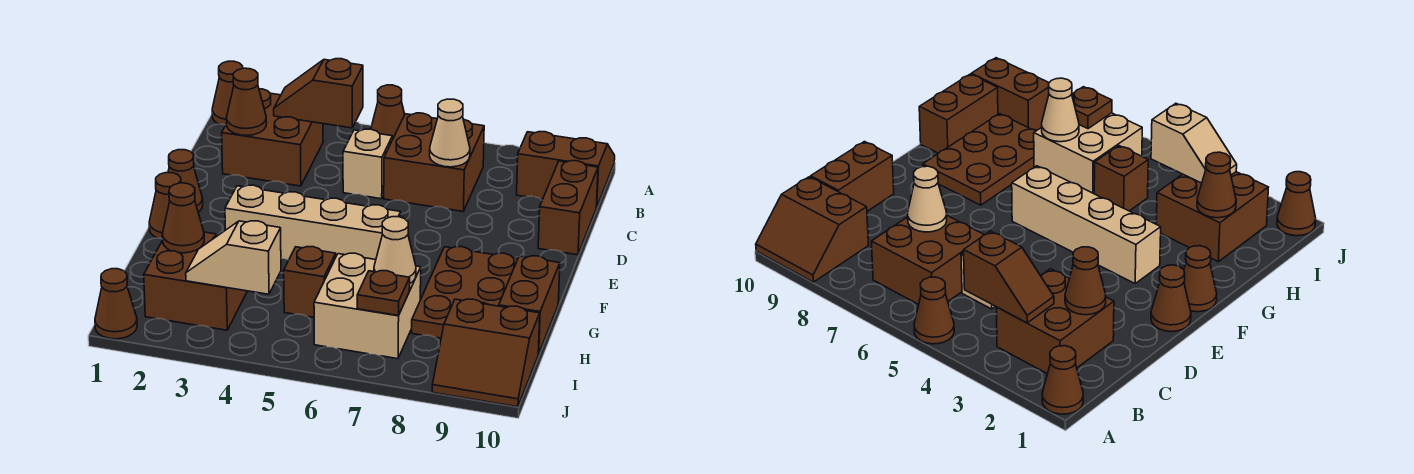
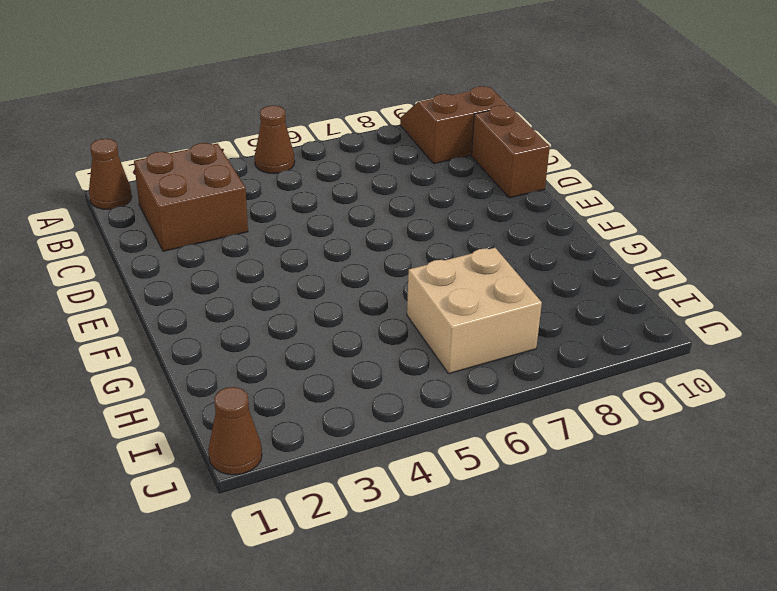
none -> brown 2x2 brick [384,113,484,211]
none -> tan 1x1 brick [343,129,392,199]
none -> brown 1x1 cone [168,150,203,212]

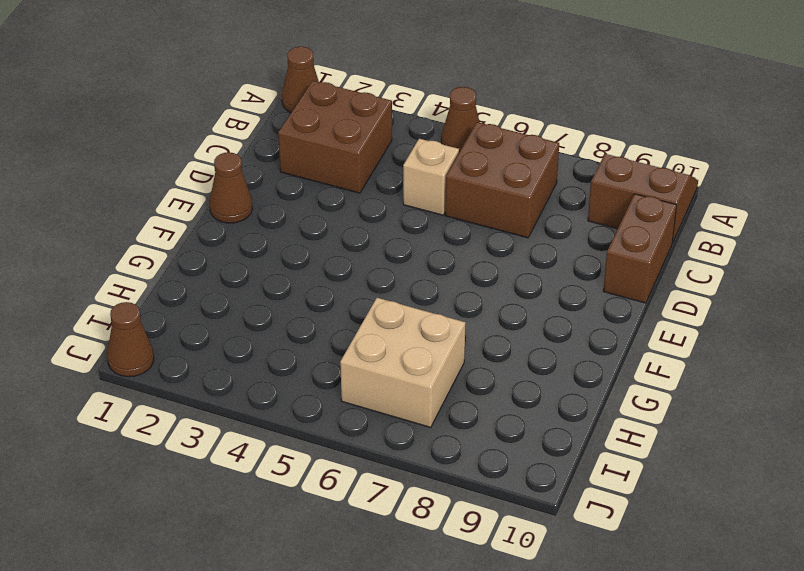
none -> brown 1x1 cone [149,173,181,239]
none -> tan 1x4 brick [225,185,401,260]
none -> brown 2x3 plate [412,247,518,338]

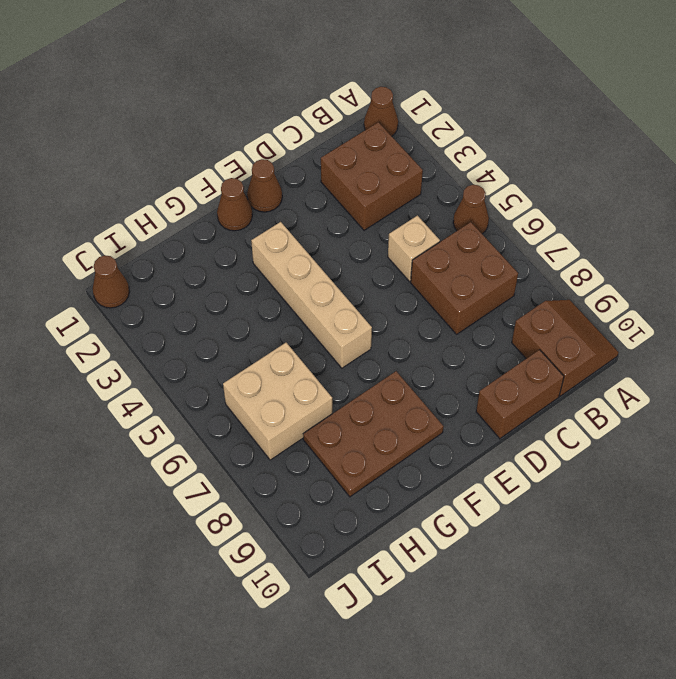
none -> brown 1x2 brick [499,256,560,354]
none -> brown 2x2 brick [144,232,247,330]
none -> brown 1x1 brick [284,247,336,317]

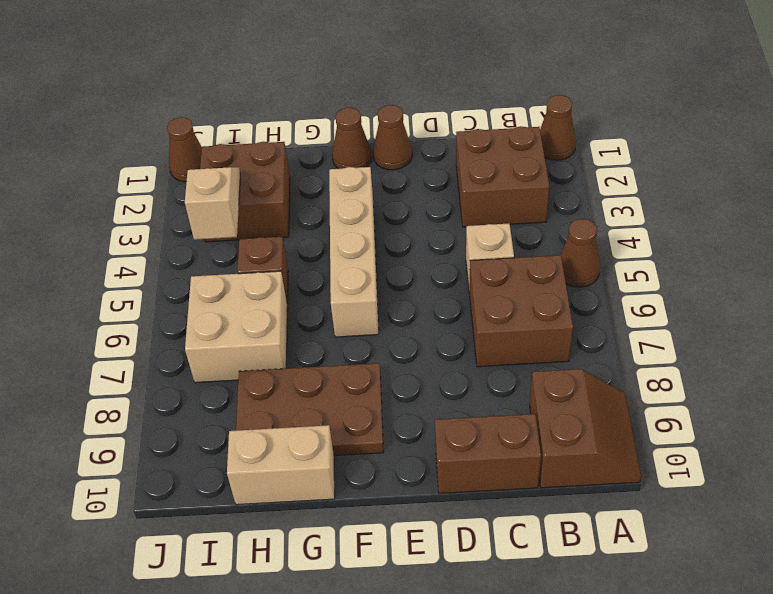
tan 1x2 brick [227,425,335,505] -> brown 1x2 brick [499,256,560,354]
none -> brown 2x2 slope [432,299,540,407]
none -> brown 1x2 slope [274,59,363,128]
none -> brown 1x1 cone [226,68,267,136]

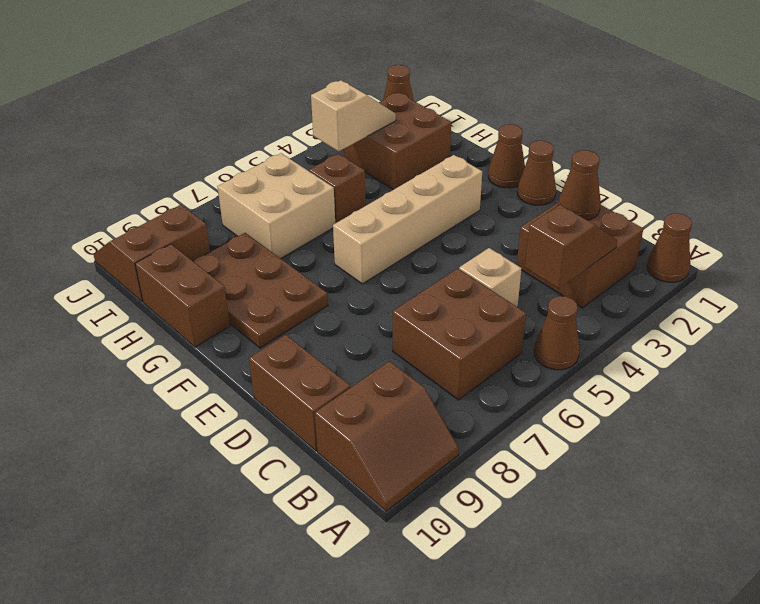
none -> tan 1x1 cone [430,99,470,167]
none -> brown 1x1 cone [162,183,204,253]
none -> tan 1x1 cone [374,217,416,283]

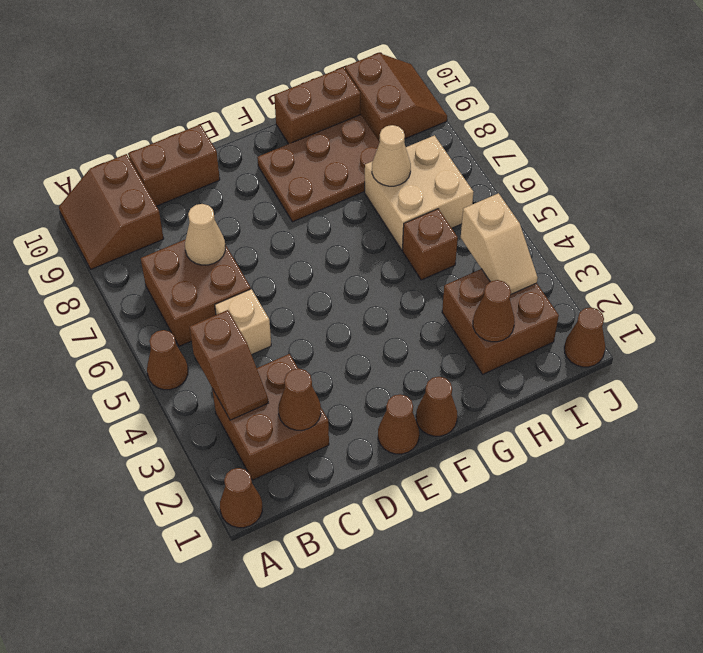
none -> tan 1x4 brick [225,185,401,260]
none -> brown 1x1 plate [357,271,410,316]

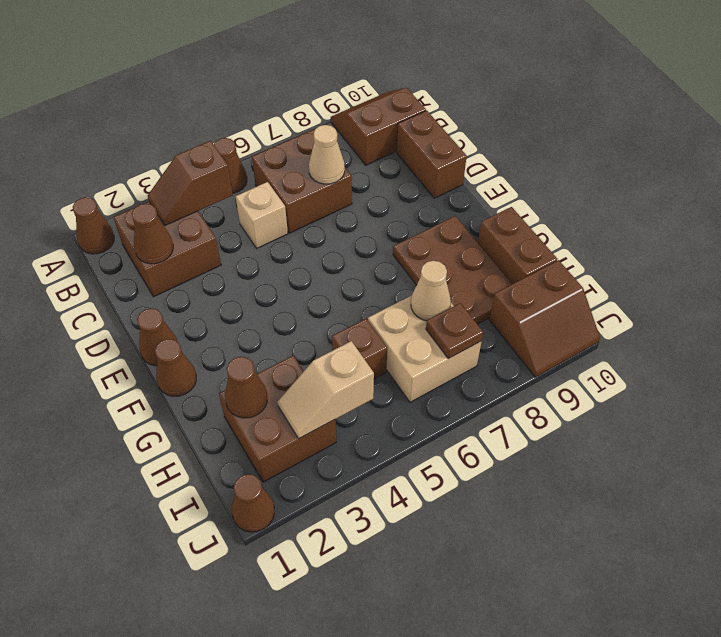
none -> tan 1x4 brick [225,185,401,260]

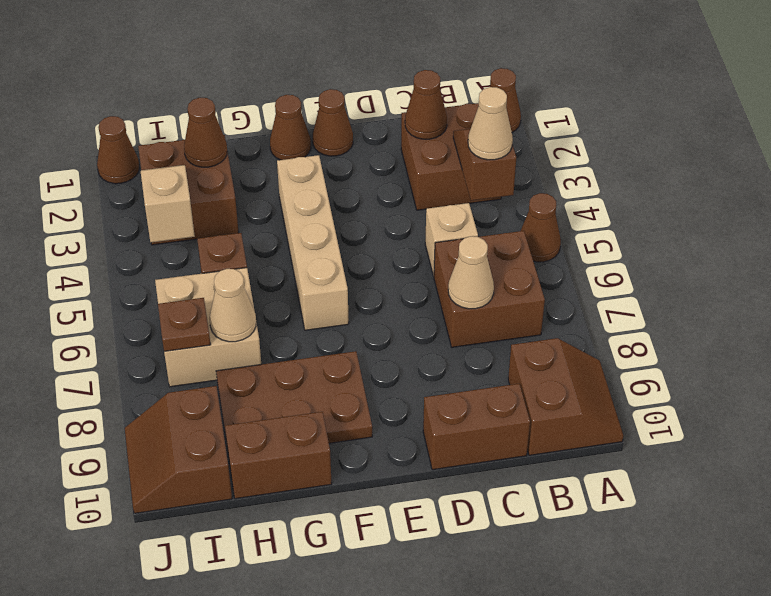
tan 1x1 cone [468,87,513,160] -> none

